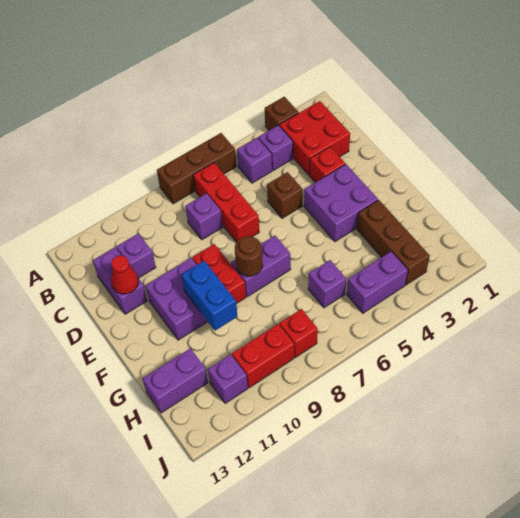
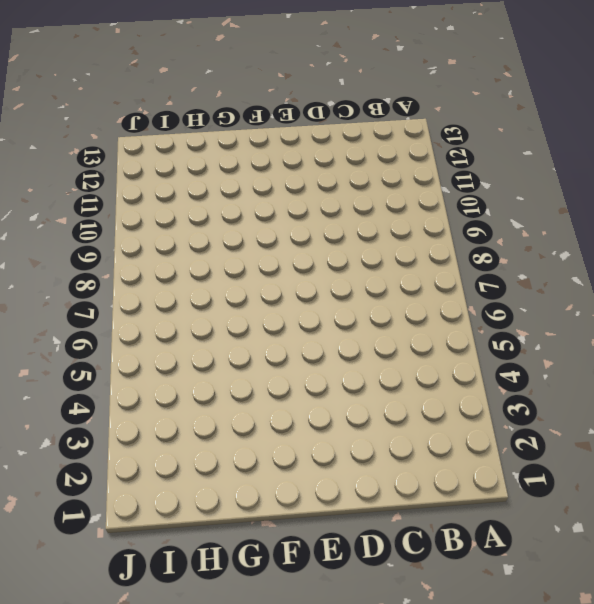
none -> brown 1x1 brick [265,97,299,130]
none -> brown 1x3 brick [157,133,236,204]
none -> red 2x2 brick [279,101,350,175]

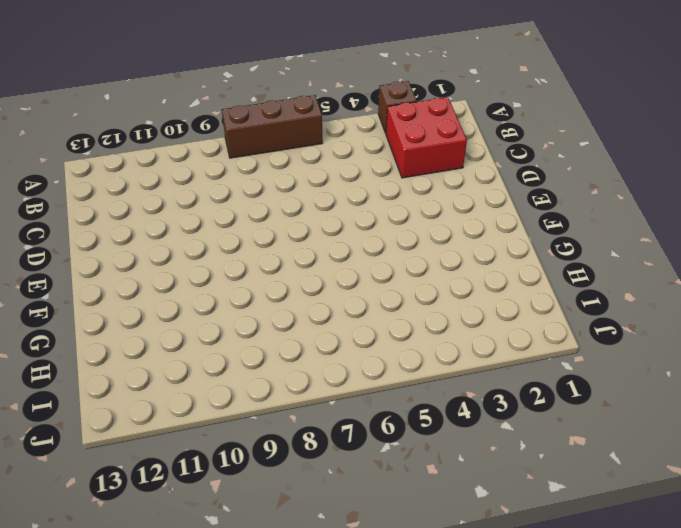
none -> purple 1x1 brick [258,125,293,171]
none -> purple 1x1 brick [237,138,272,183]
none -> red 1x3 brick [193,163,259,242]

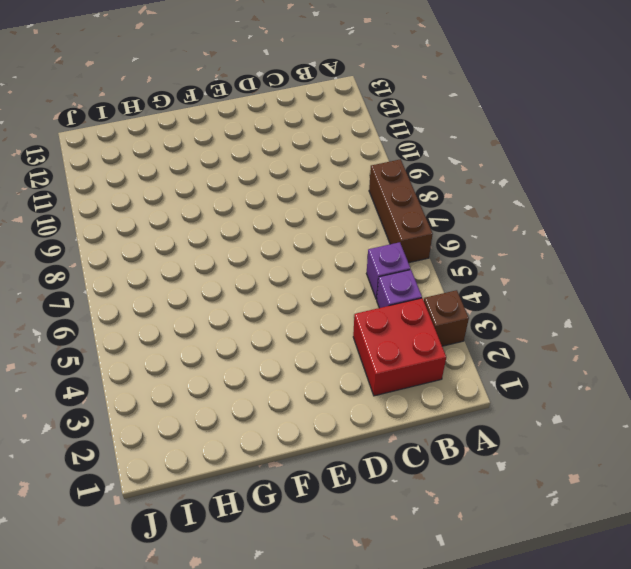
none -> red 1x3 brick [193,163,259,242]
none -> purple 1x1 brick [186,193,223,240]
none -> purple 1x1 brick [116,233,156,278]

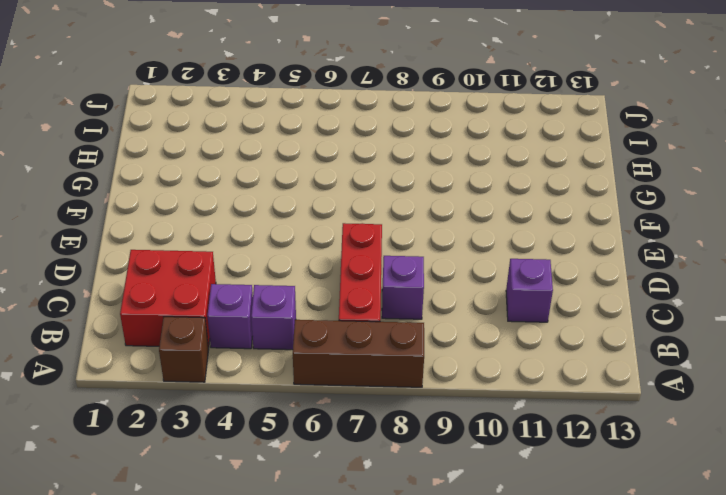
none -> purple 1x2 brick [93,247,147,314]
none -> red 1x1 brick [310,147,345,182]
none -> brown 1x1 brick [267,172,303,218]

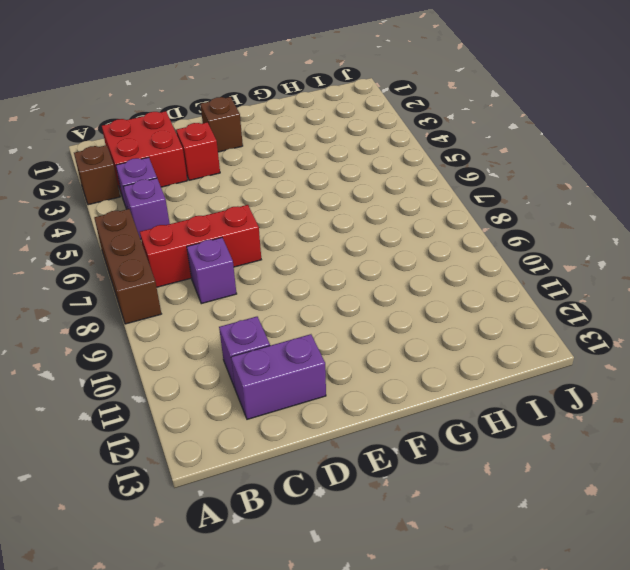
brown 1x1 brick [200,97,243,152] -> brown 1x1 brick moved to [267,172,303,218]
none -> purple 2x2 brick [304,164,378,242]
none -> red 1x2 brick [193,244,246,304]
none -> purple 2x2 brick [146,258,208,340]

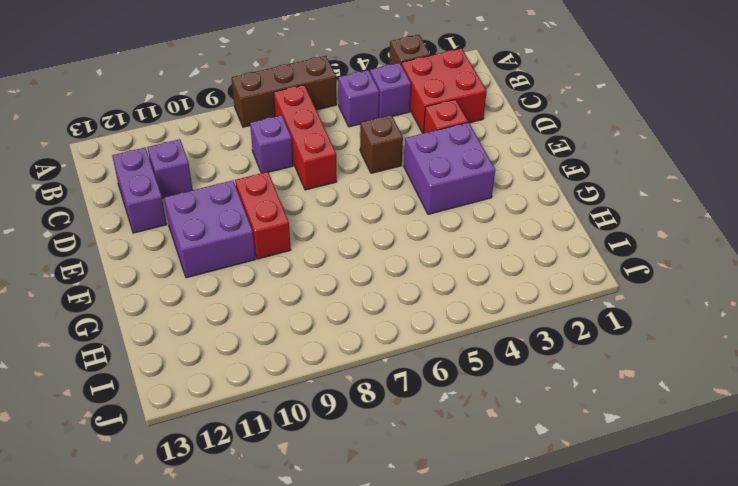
none -> purple 1x2 brick [231,236,291,297]
none -> brown 1x3 brick [357,200,430,285]
none -> purple 1x1 brick [308,260,346,308]

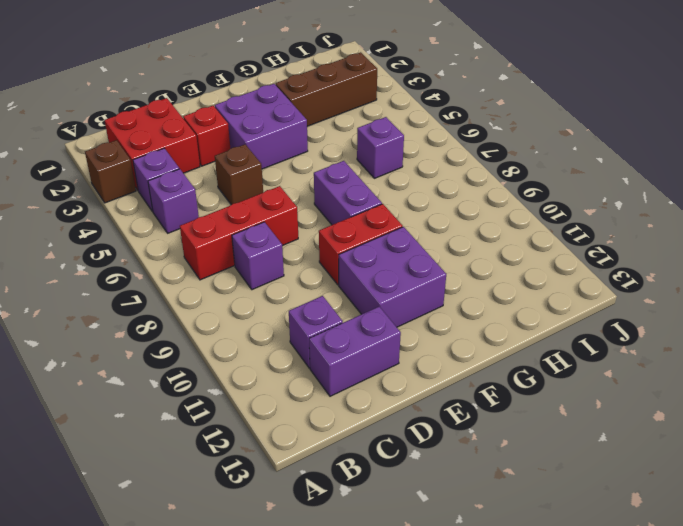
none -> brown 1x3 brick [157,133,236,204]
none -> purple 1x2 brick [143,348,208,413]
none -> purple 1x2 brick [347,251,408,313]

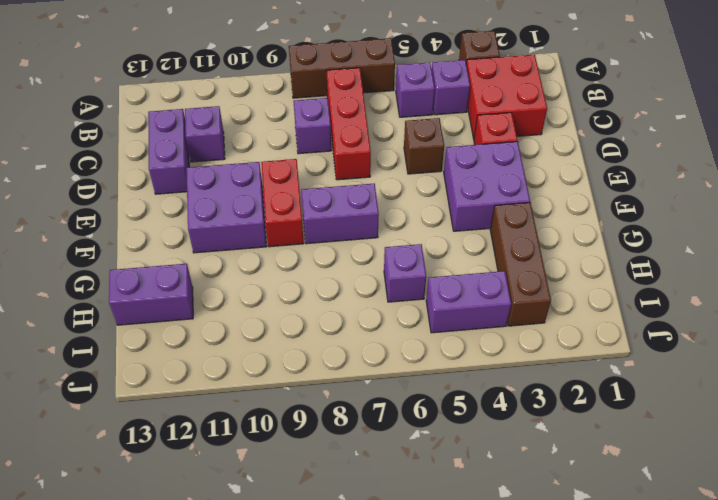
none -> red 1x1 brick [279,309,318,357]
none -> red 1x2 brick [232,324,294,388]
none -> purple 1x1 brick [208,354,248,403]

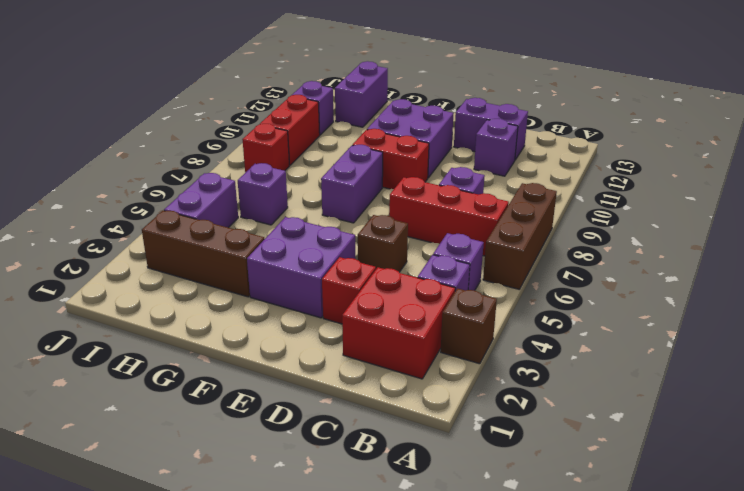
none -> red 1x1 cone [111,255,138,294]
none -> brown 1x1 round brick [235,236,263,276]
none -> blue 1x2 brick [181,261,238,331]

